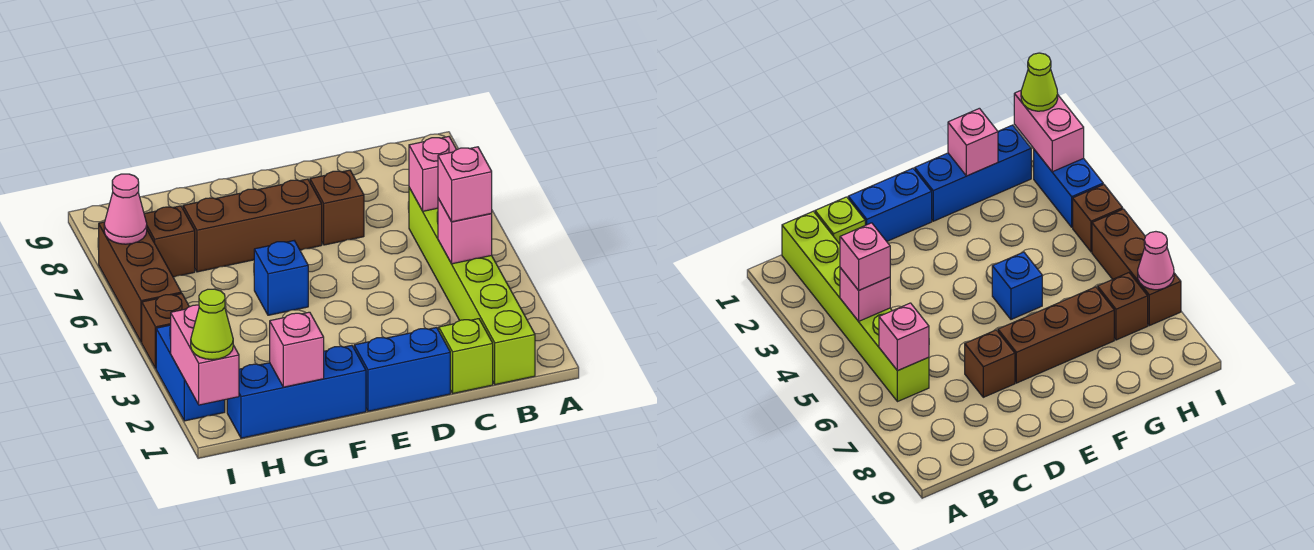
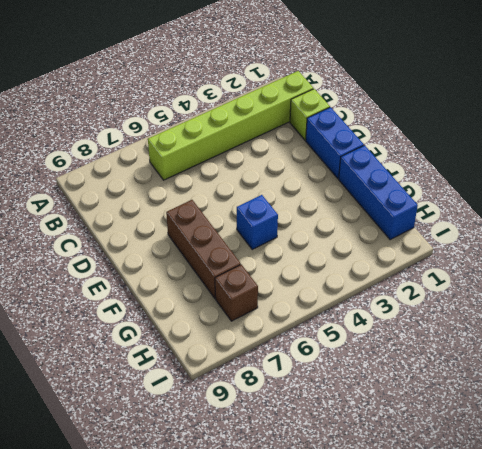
none -> brown 1x1 brick [310,170,364,245]
none -> blue 1x2 brick [156,325,225,421]
none -> brown 1x1 brick [142,293,189,368]

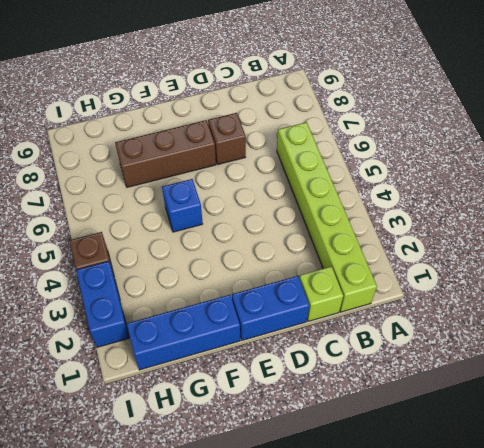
none -> brown 1x1 brick [144,206,195,277]
none -> brown 1x3 brick [99,222,181,342]
none -> pink 1x1 brick [438,198,492,264]

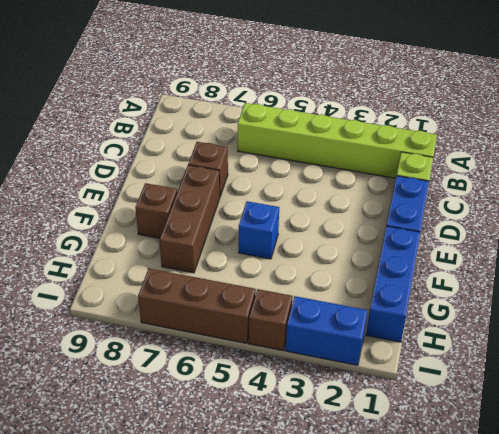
brown 1x1 brick [135,183,177,238] -> brown 1x1 brick moved to [144,206,195,277]
none -> pink 1x1 brick [438,198,492,264]
none -> pink 1x1 brick [409,137,457,211]
none -> pink 1x1 brick [270,312,324,387]

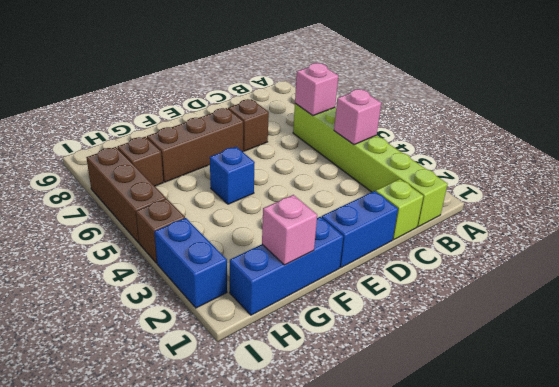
none -> pink 1x2 brick [171,305,239,405]
none -> pink 1x1 cone [104,174,147,244]
none -> pink 1x1 brick [438,147,492,222]

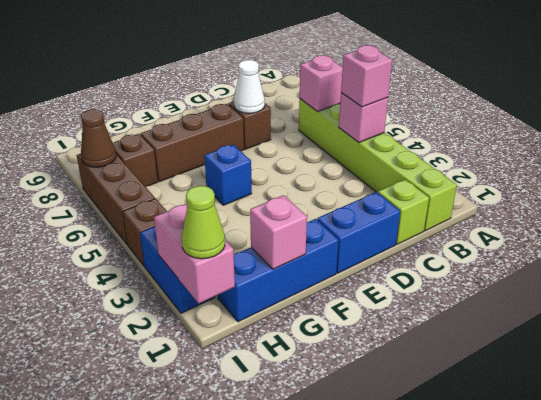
white 1x1 cone [234,60,265,113] -> none
brown 1x1 cone [81,109,116,167] -> pink 1x1 cone [104,174,147,244]

